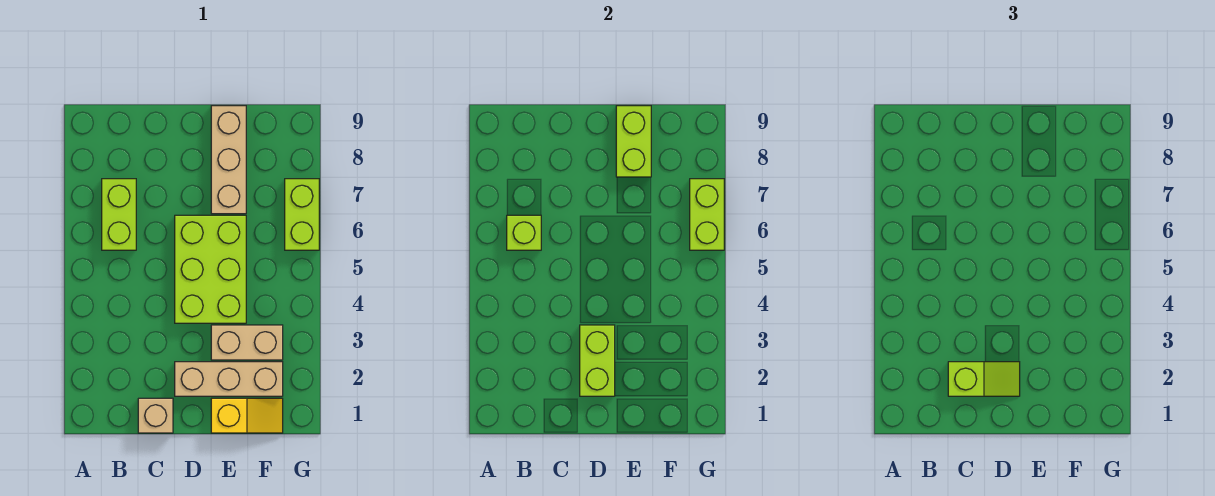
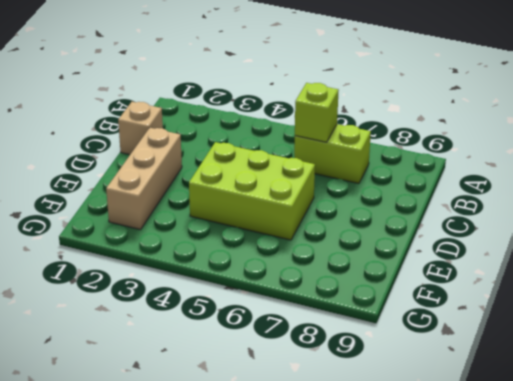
none -> yellow 1x2 slope [211,398,283,433]
none -> tan 1x2 brick [211,325,283,360]
none -> tan 1x3 brick [211,106,246,214]

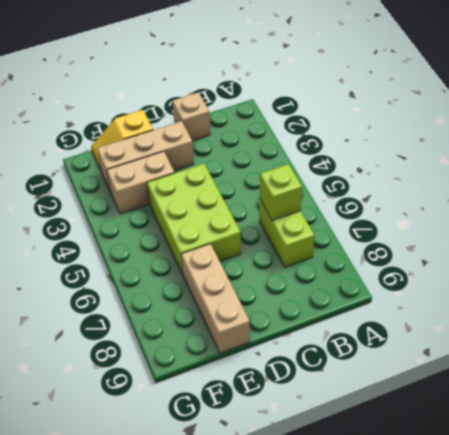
none -> lime 1x2 brick [285,179,319,250]
none -> lime 1x2 brick [580,325,615,396]
none -> lime 1x2 brick [616,106,651,177]

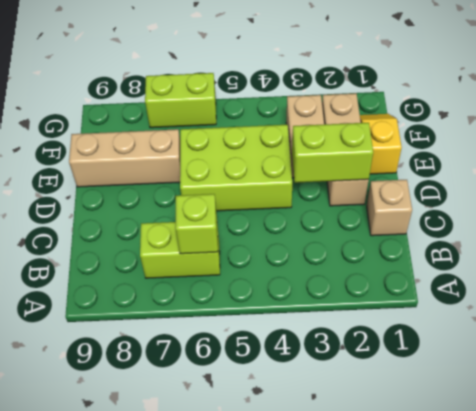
none -> lime 1x2 brick [616,106,651,177]
none -> lime 1x2 brick [690,179,724,250]
none -> lime 1x2 slope [948,362,1020,396]

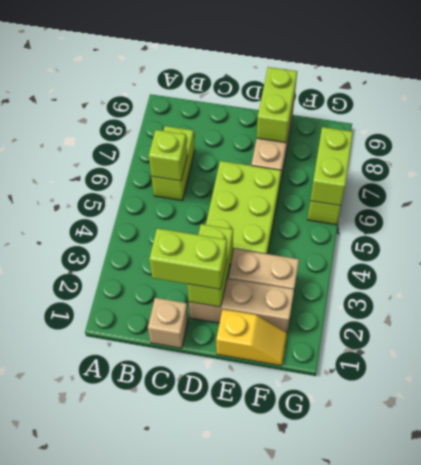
lime 1x2 brick [149,228,227,289] -> lime 1x2 slope [948,362,1020,396]

